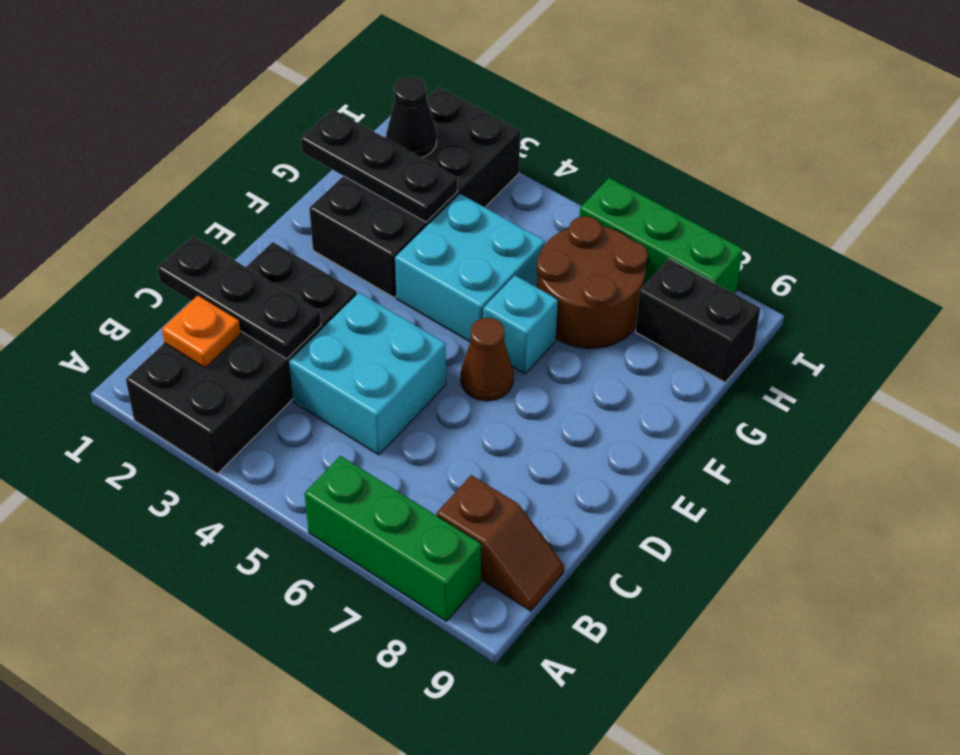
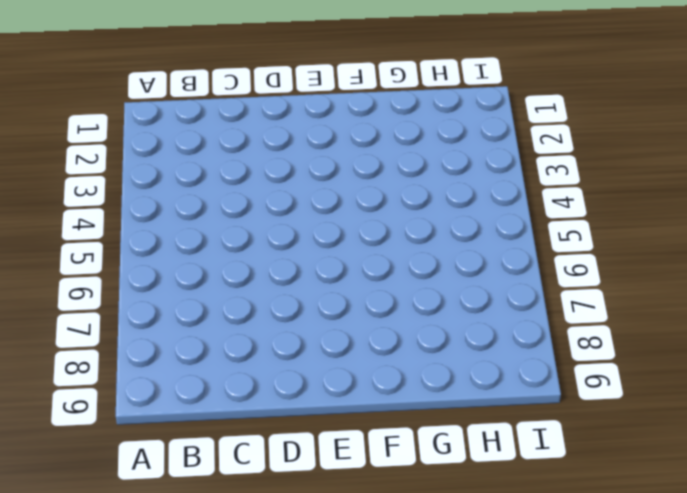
none -> black 2x4 brick [126,242,357,474]
none -> green 1x3 brick [305,456,481,621]
none -> brown 1x2 slope [437,475,564,611]

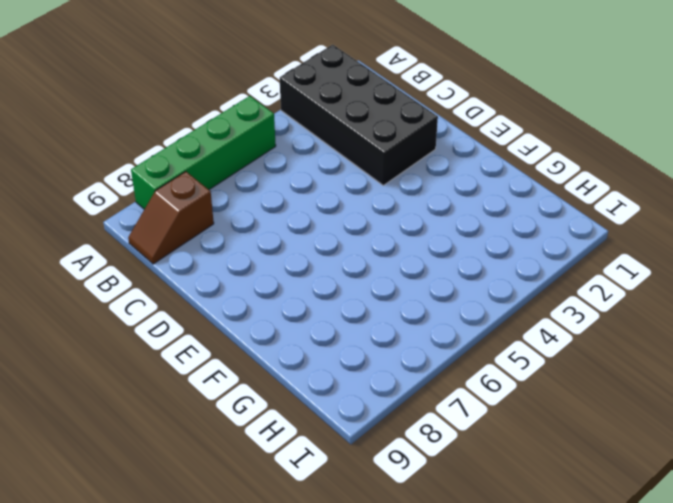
green 1x4 brick [131,96,276,209] -> green 1x3 brick [305,456,481,621]
none -> cyan 2x2 brick [289,292,446,455]
none -> brown 1x1 cone [461,318,514,401]
none -> black 2x4 brick [309,87,520,297]

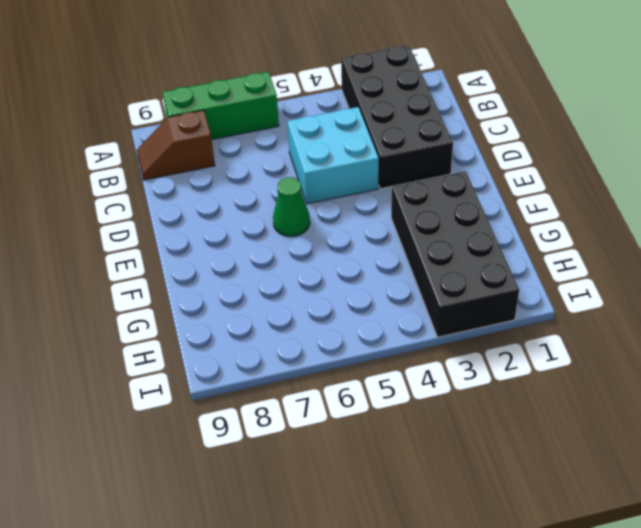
green 1x1 cone [273,177,310,237] -> brown 1x1 cone [461,318,514,401]
none -> cyan 2x2 brick [395,194,545,342]
none -> cyan 1x1 brick [483,275,558,374]
none -> brown 2x2 round brick [537,216,648,348]

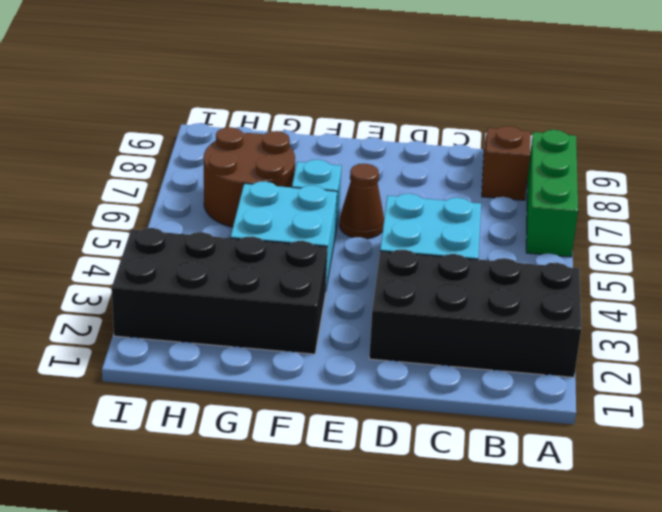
none -> black 1x2 brick [636,259,761,382]
none -> green 1x3 brick [579,178,743,293]
none -> orange 1x1 plate [162,295,241,368]

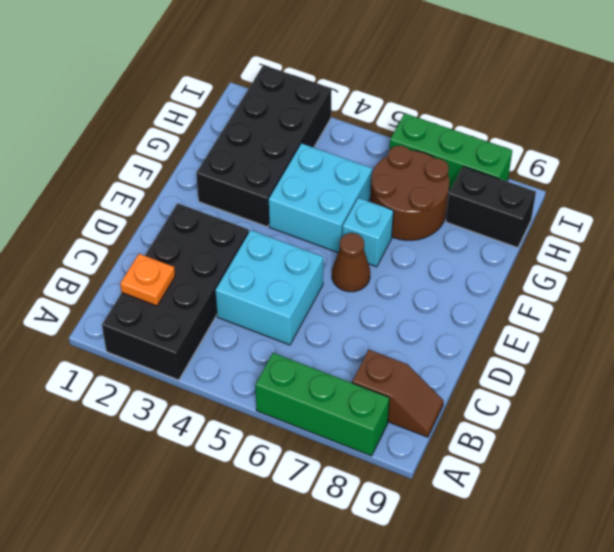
none -> black 1x3 plate [157,236,321,359]
none -> black 1x3 plate [301,109,457,222]
none -> black 1x1 cone [386,76,437,158]

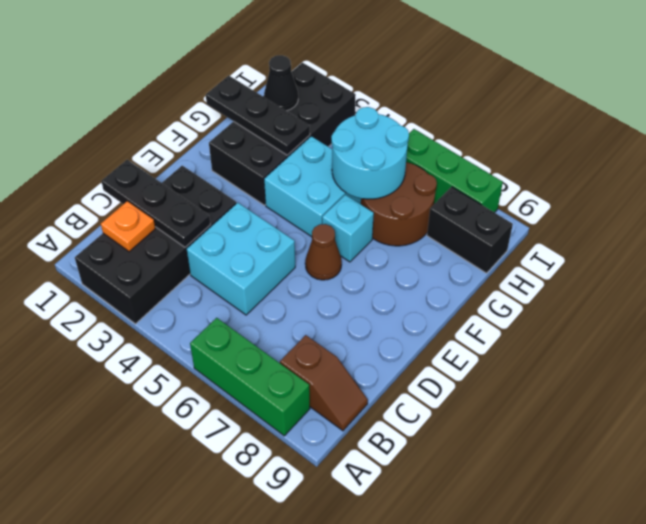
cyan 2x2 round brick [331,107,409,199] -> none

